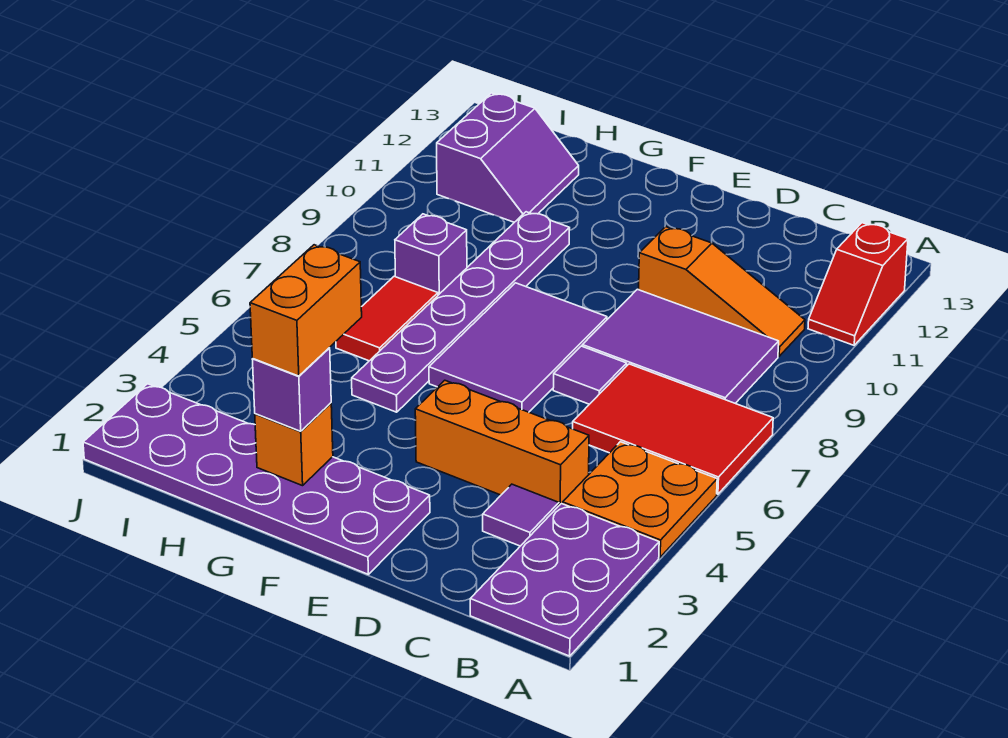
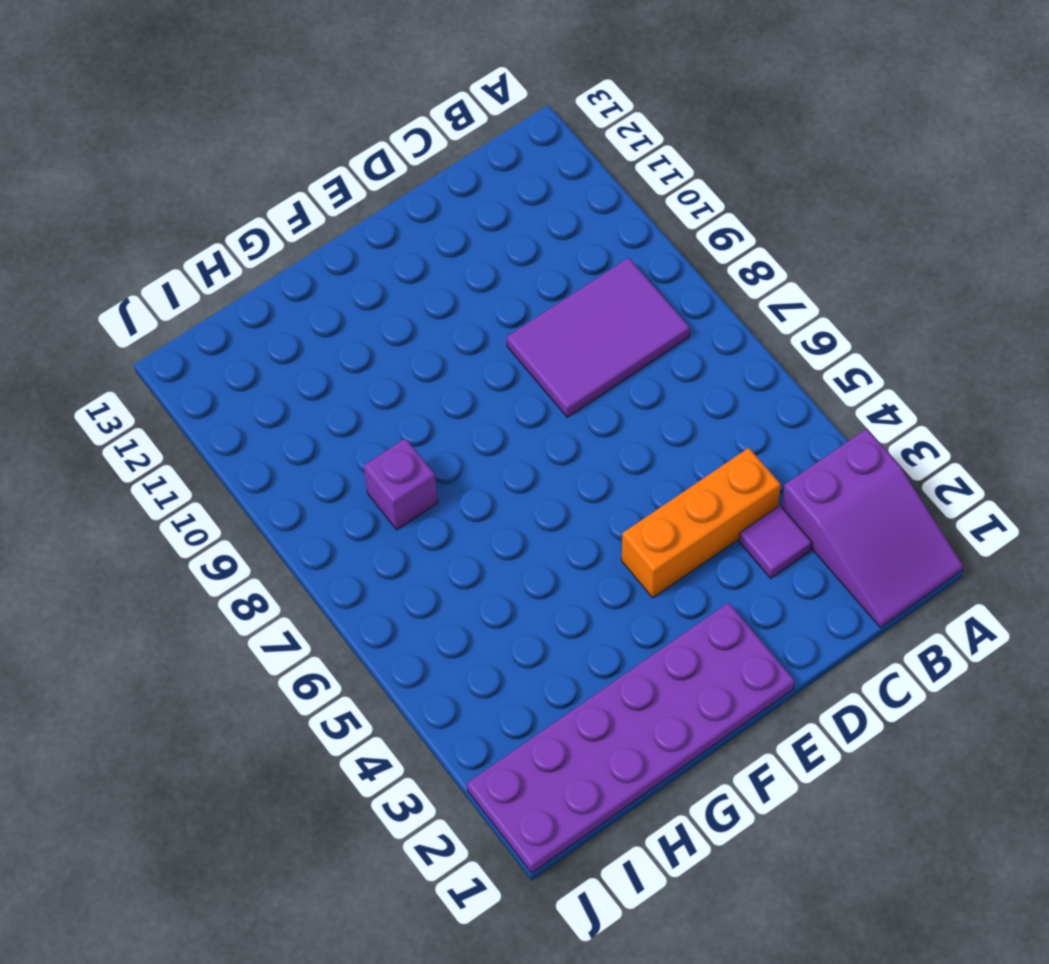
purple 2x3 slope [782,429,963,628] -> purple 2x3 plate [470,504,659,656]
none -> orange 2x2 plate [563,442,717,557]
none -> red 2x3 tile [573,364,773,494]
none -> red 1x2 slope [808,223,908,345]

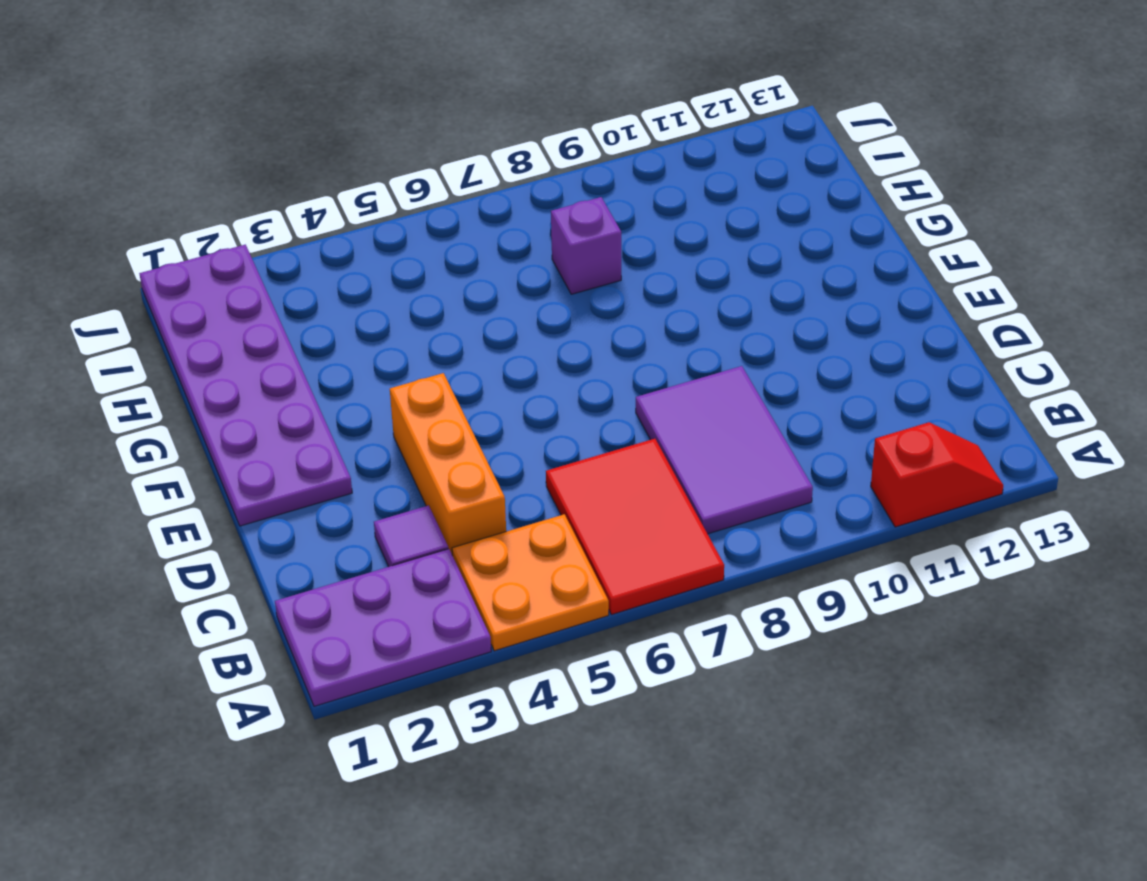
red 1x2 slope [871,422,1003,527] -> red 1x2 slope turned to [808,223,908,345]
none -> orange 1x3 slope [638,227,805,356]
none -> purple 1x1 tile [553,346,627,404]
none -> purple 2x3 tile [429,283,607,412]

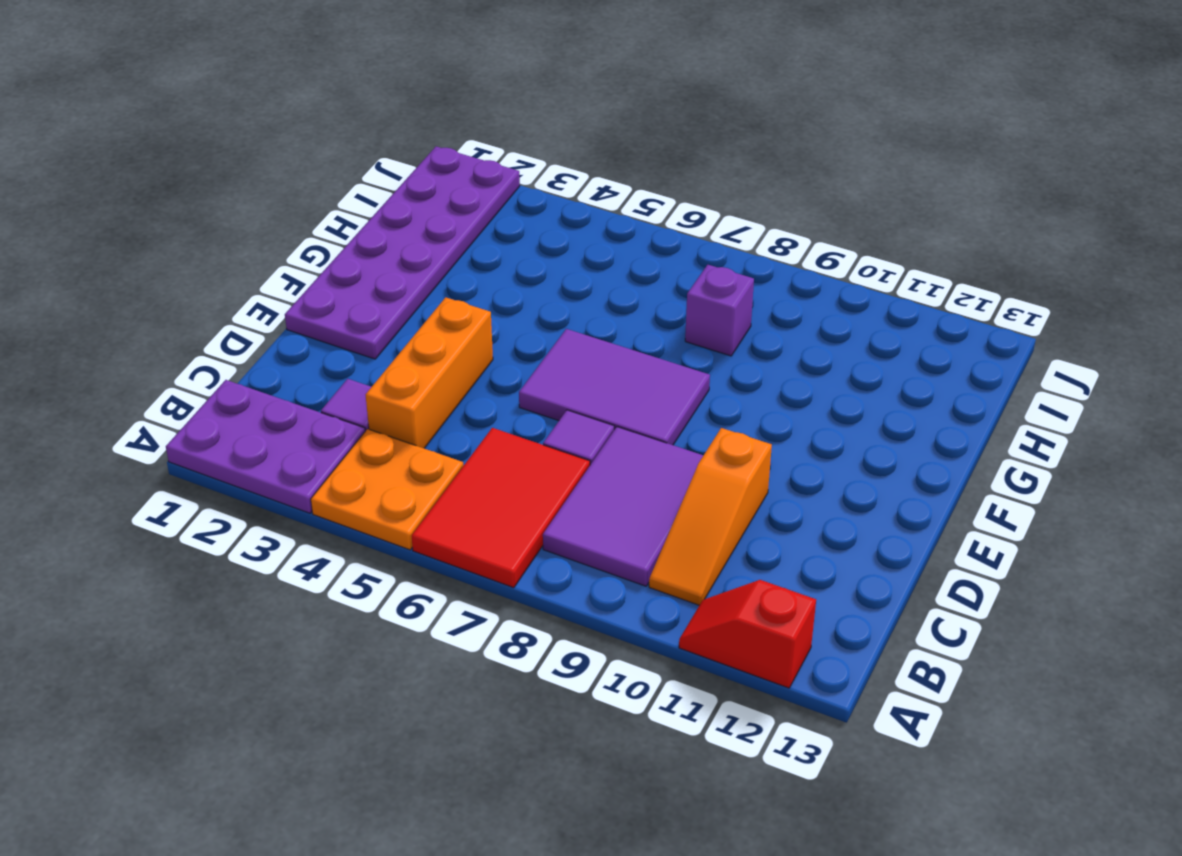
none -> purple 1x6 plate [352,212,570,412]
none -> red 1x2 tile [336,276,438,361]
none -> purple 2x2 slope [437,93,579,222]

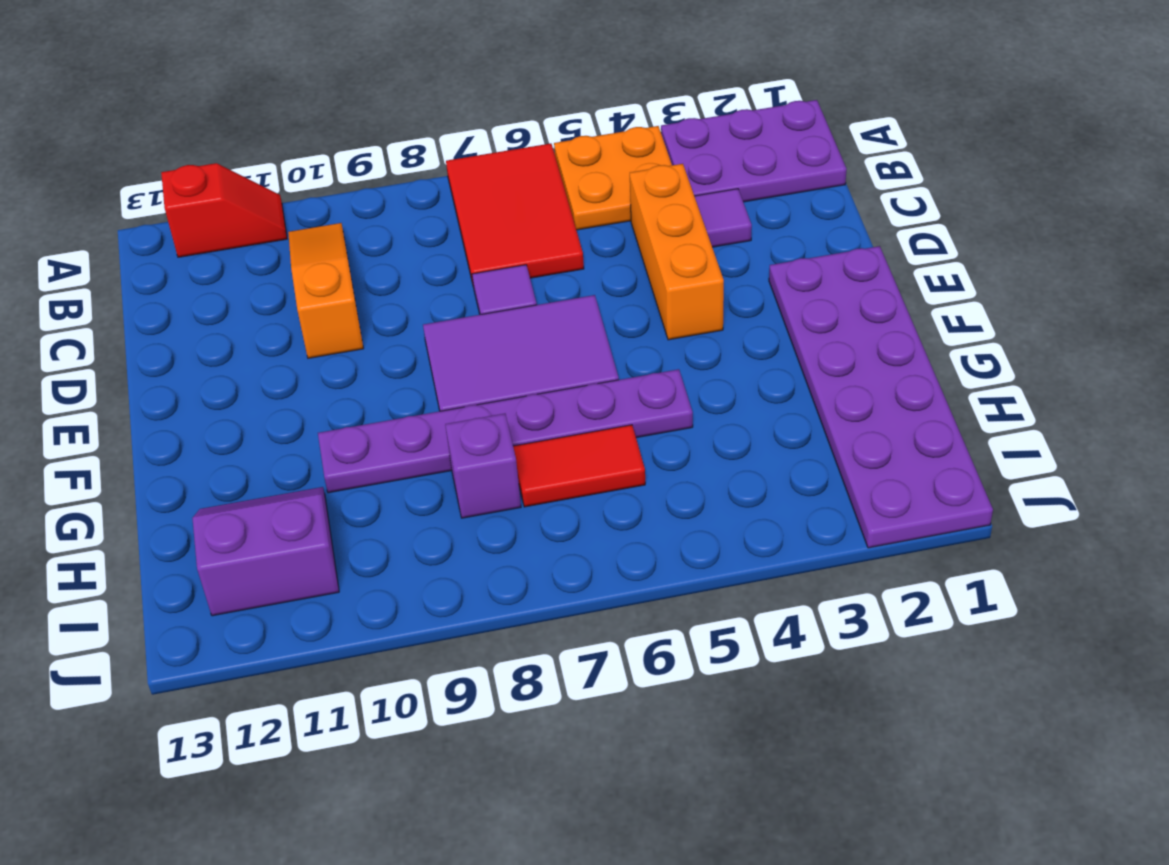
none -> purple 2x3 tile [582,289,779,403]
none -> orange 1x1 brick [255,403,333,486]
none -> purple 1x1 brick [252,348,331,431]

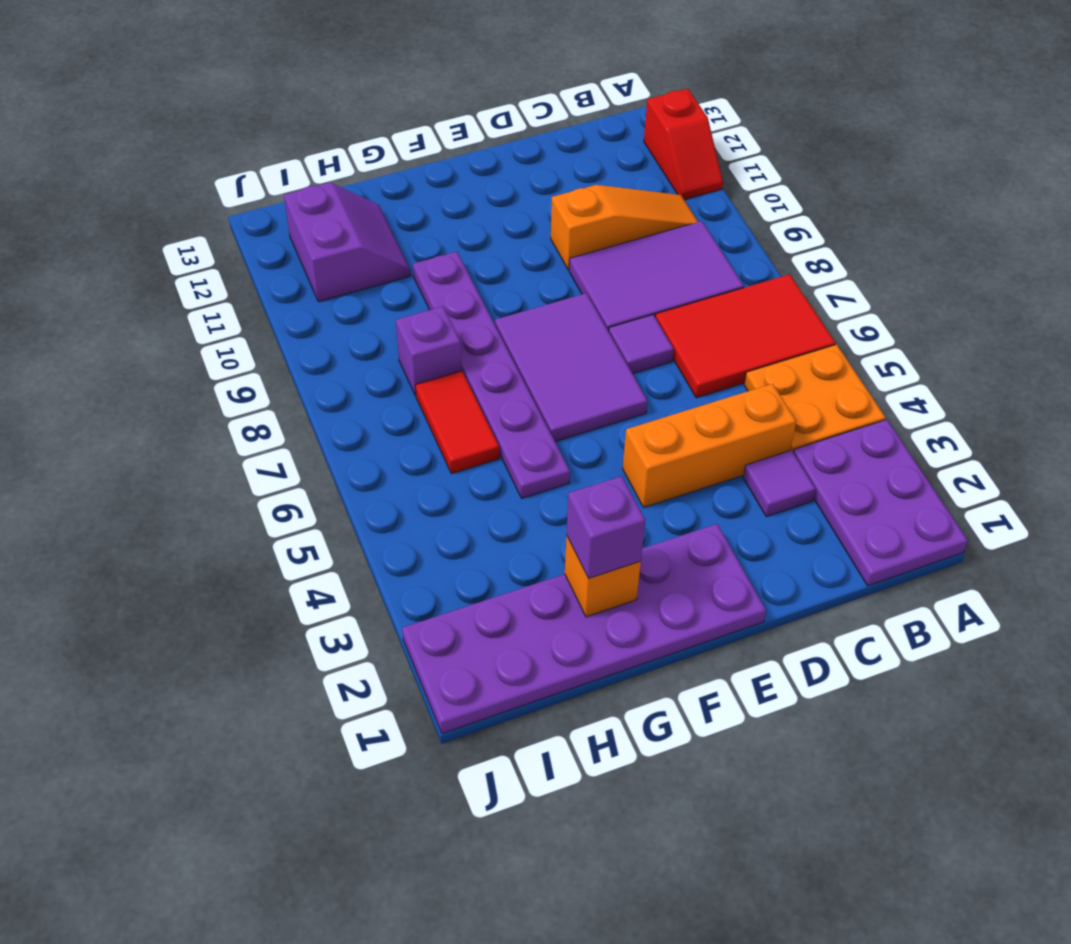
none -> orange 1x2 brick [250,245,362,376]

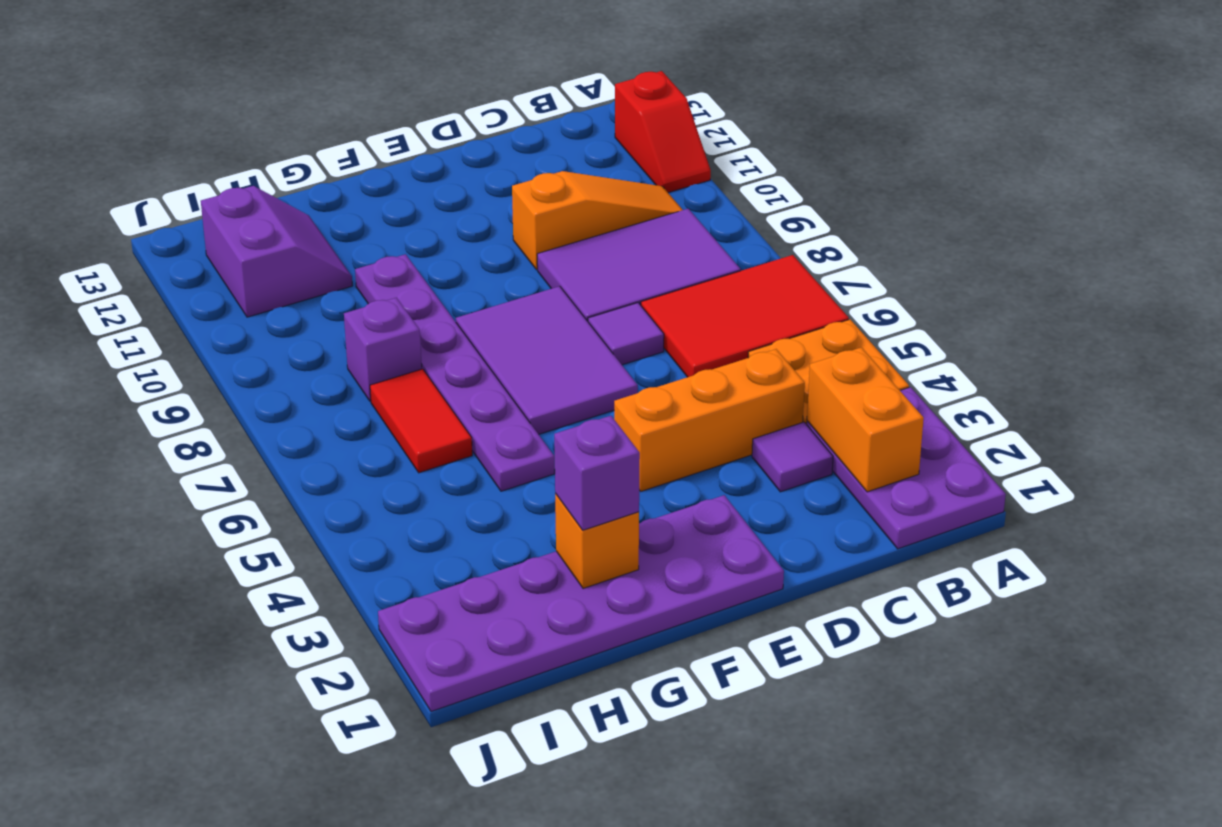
orange 1x2 brick [807,347,924,492] -> orange 1x2 brick moved to [250,245,362,376]

